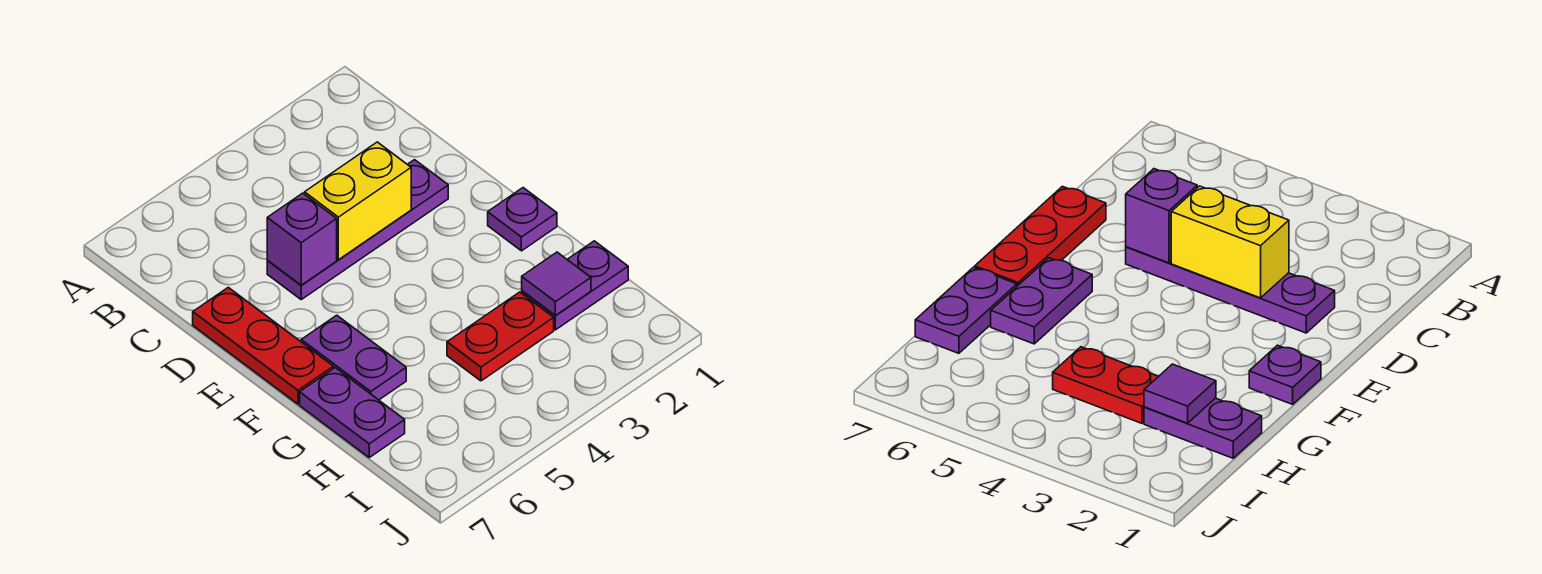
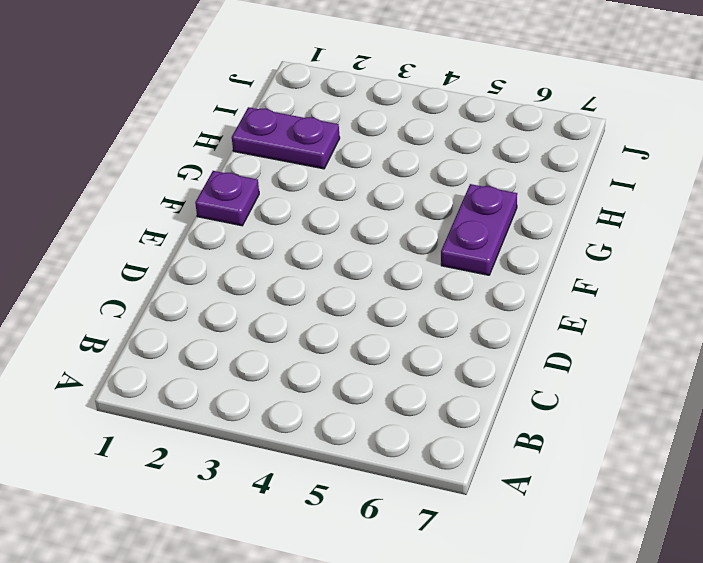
none -> purple 1x4 plate [267,160,448,299]
none -> red 1x3 plate [193,287,333,404]

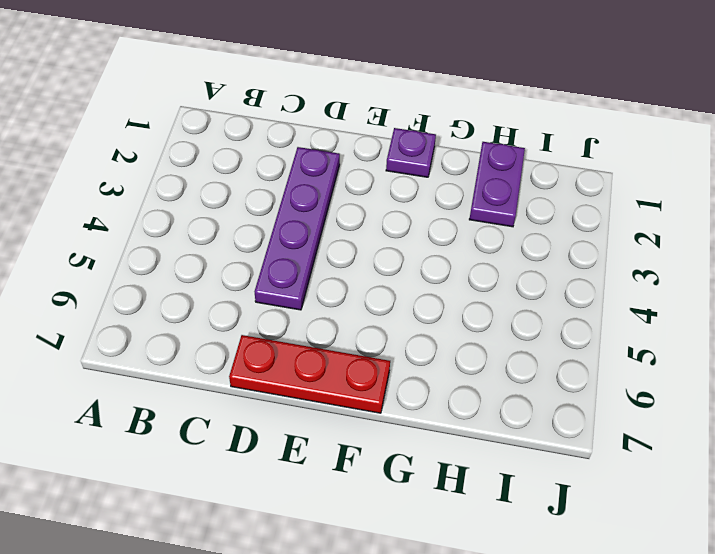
none -> purple 1x2 plate [301,315,406,400]
none -> purple 1x2 plate [300,368,405,457]

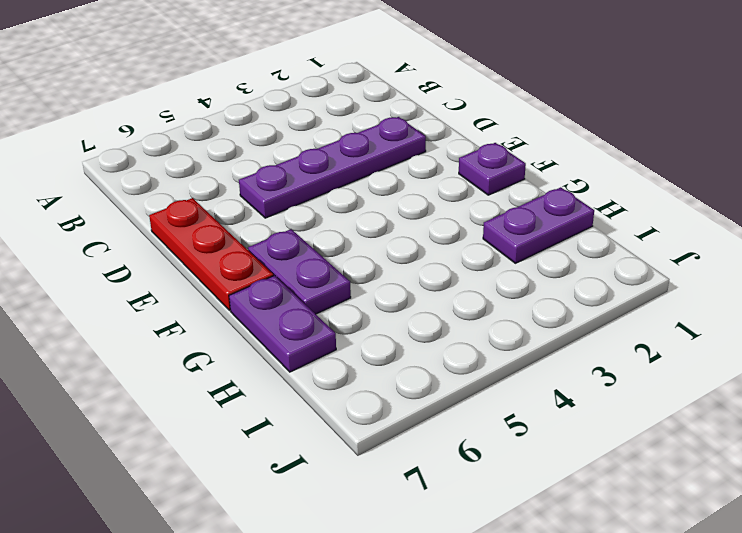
none -> red 1x2 plate [447,292,554,381]
none -> yellow 1x2 brick [305,142,411,260]

